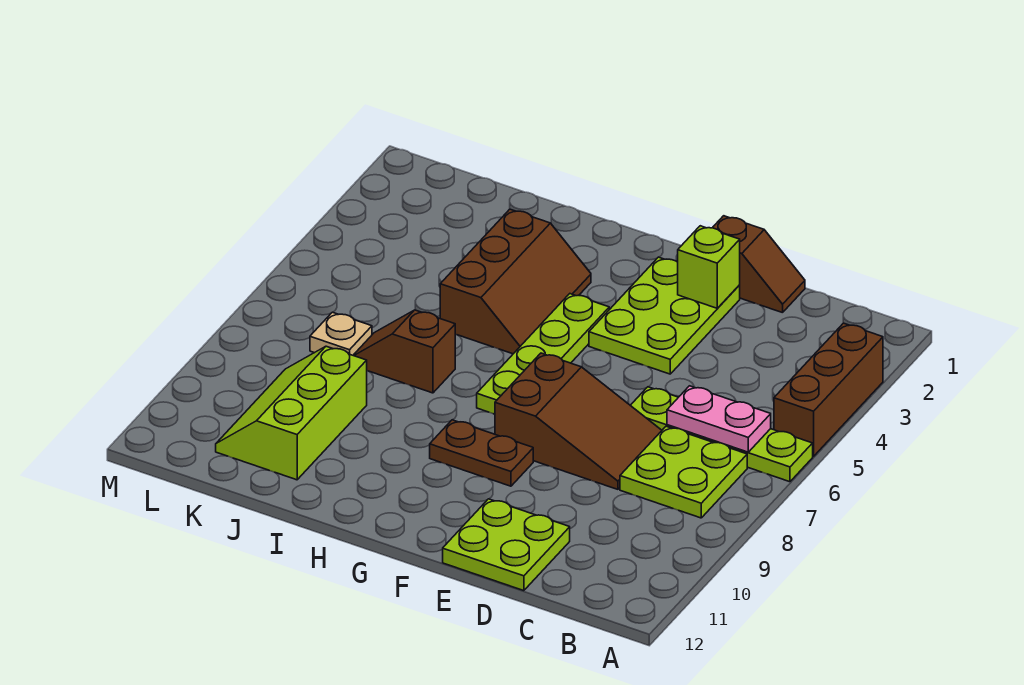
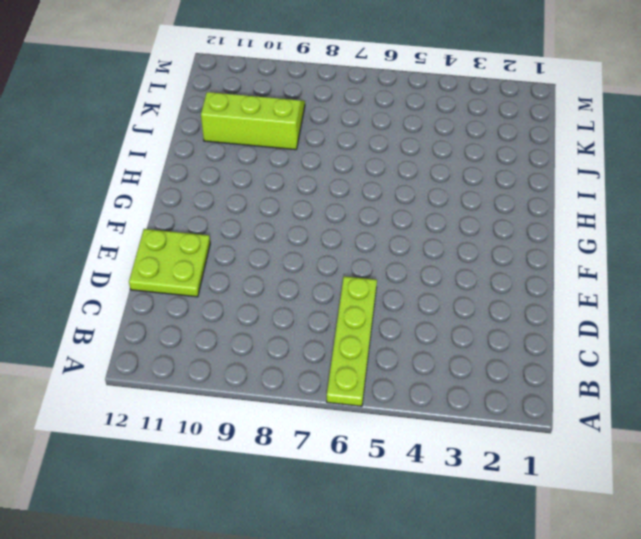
none -> brown 1x3 brick [774,323,883,456]
none -> lime 2x2 plate [620,426,747,518]
none -> brown 1x2 slope [713,216,805,313]

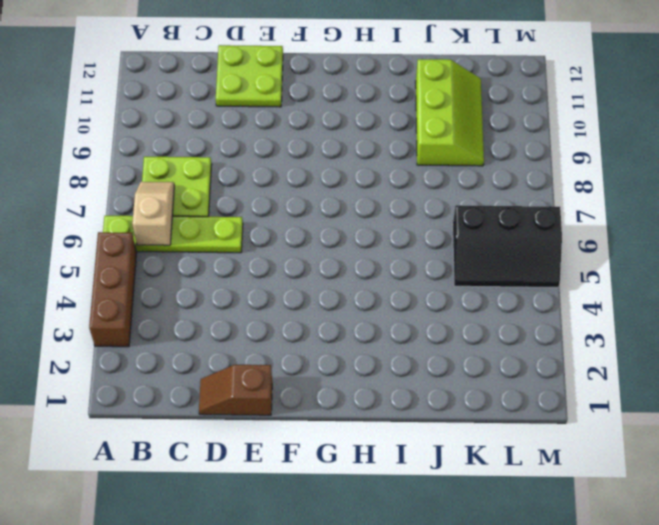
tan 1x2 slope [132,182,174,245] -> pink 1x2 plate [667,386,771,452]
black 2x3 slope [453,205,562,288] -> none
none -> brown 2x3 slope [495,353,662,489]
none -> lime 2x3 plate [589,257,740,374]
none -> brown 1x2 plate [430,420,533,486]

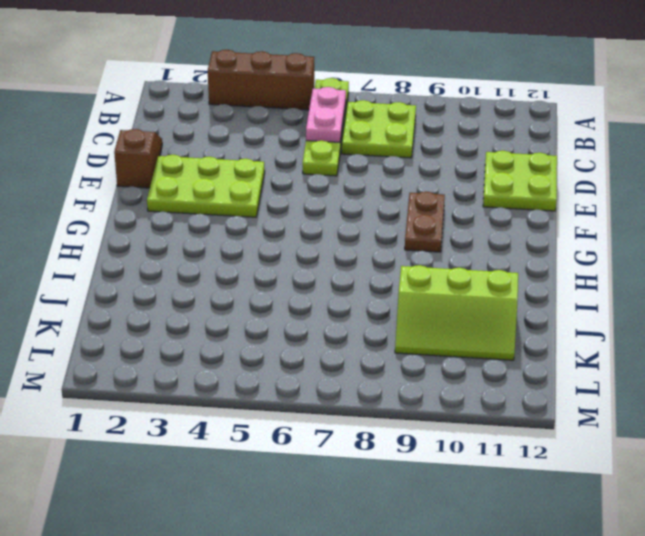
none -> brown 2x3 slope [495,353,662,489]
none -> lime 1x4 plate [477,294,609,414]
none -> brown 2x3 slope [440,209,591,354]

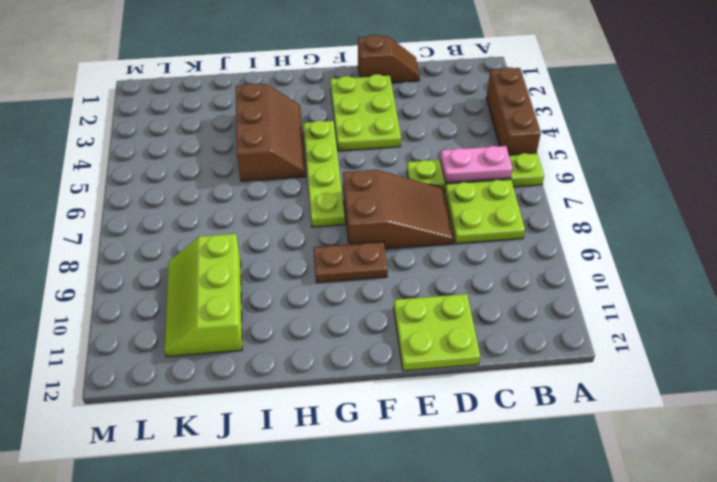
none -> brown 1x2 slope [353,310,455,393]
none -> tan 1x1 plate [310,312,372,355]
none -> lime 1x1 brick [678,226,740,308]

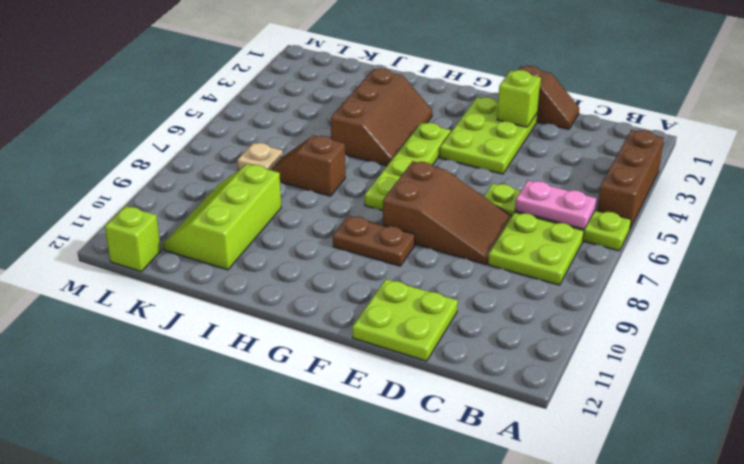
lime 1x1 brick [105,206,161,271] -> none

